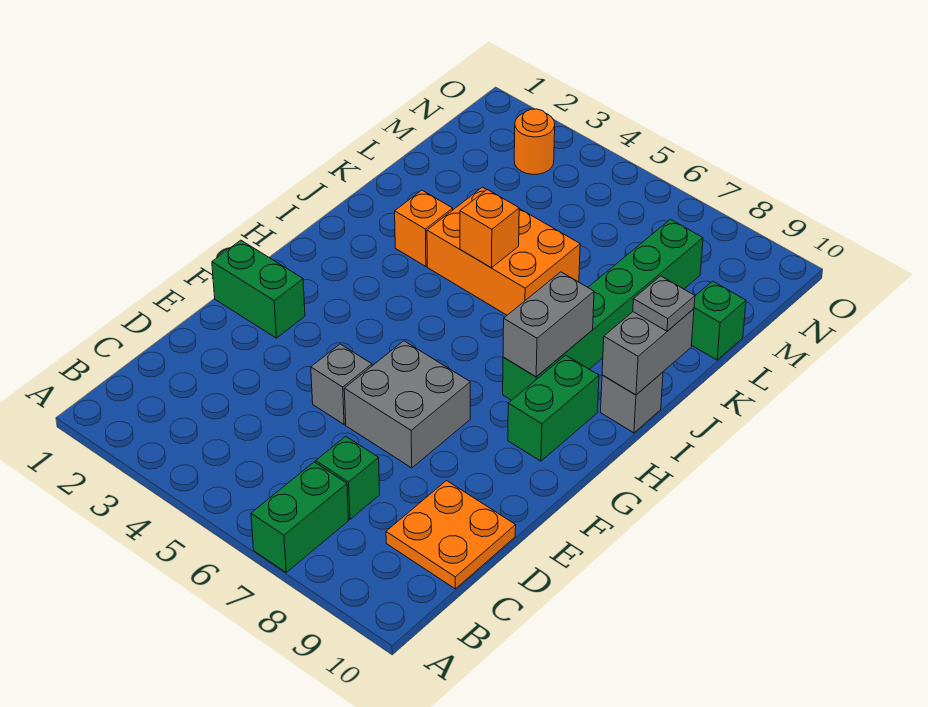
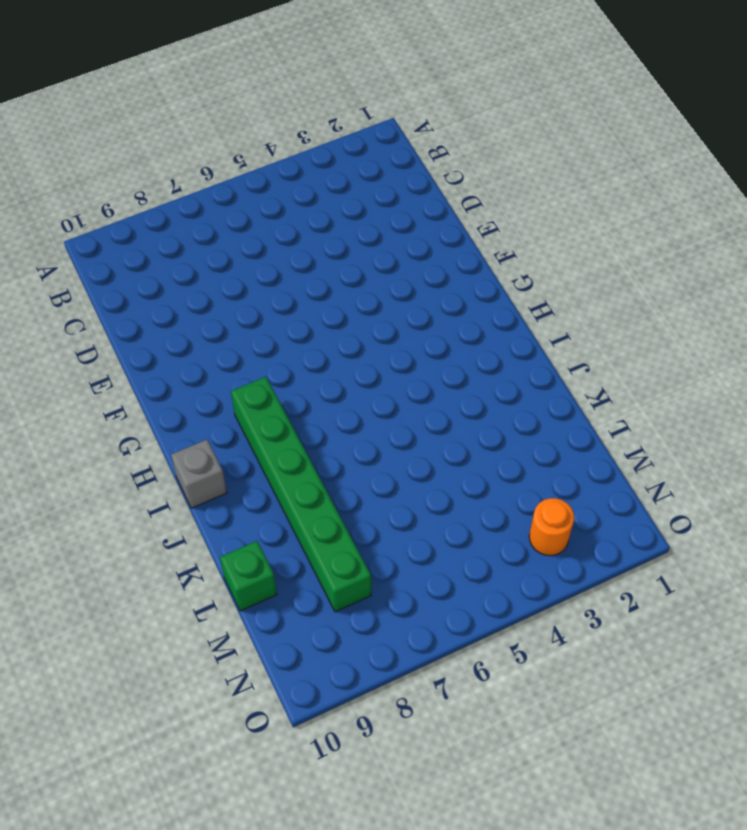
none -> green 1x2 brick [251,462,349,572]
none -> green 1x1 brick [316,436,380,519]
none -> orange 2x2 plate [386,481,516,589]

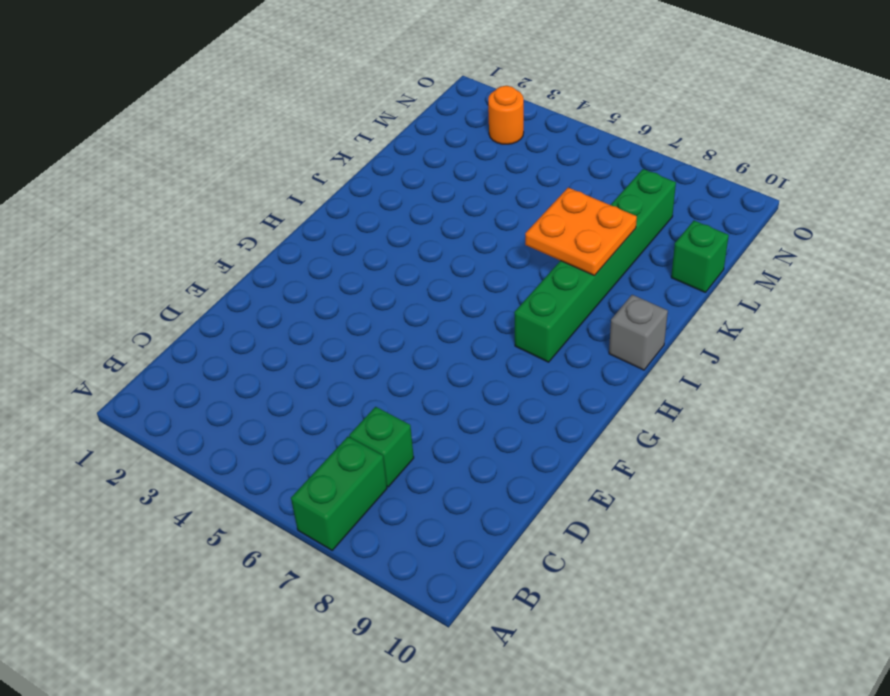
orange 2x2 plate [525,188,637,276] -> orange 2x2 plate moved to [386,481,516,589]
none -> grey 1x1 brick [311,344,372,424]
none -> grey 2x2 brick [344,341,470,468]
none -> green 1x2 brick [212,240,305,338]

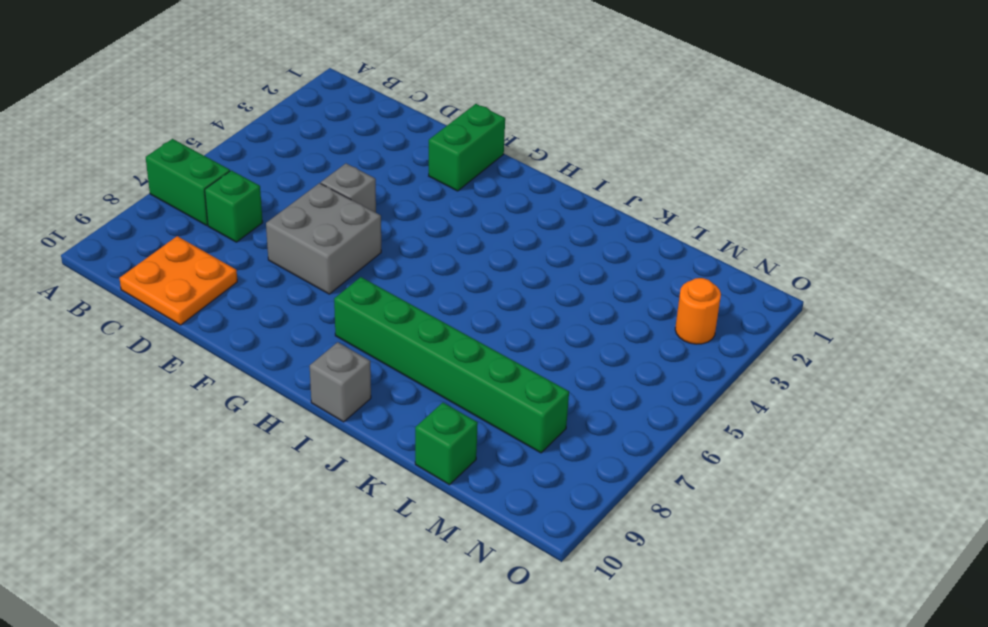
none -> green 1x2 brick [508,355,599,461]
none -> orange 1x1 brick [395,190,453,266]
none -> orange 2x3 brick [427,187,580,315]

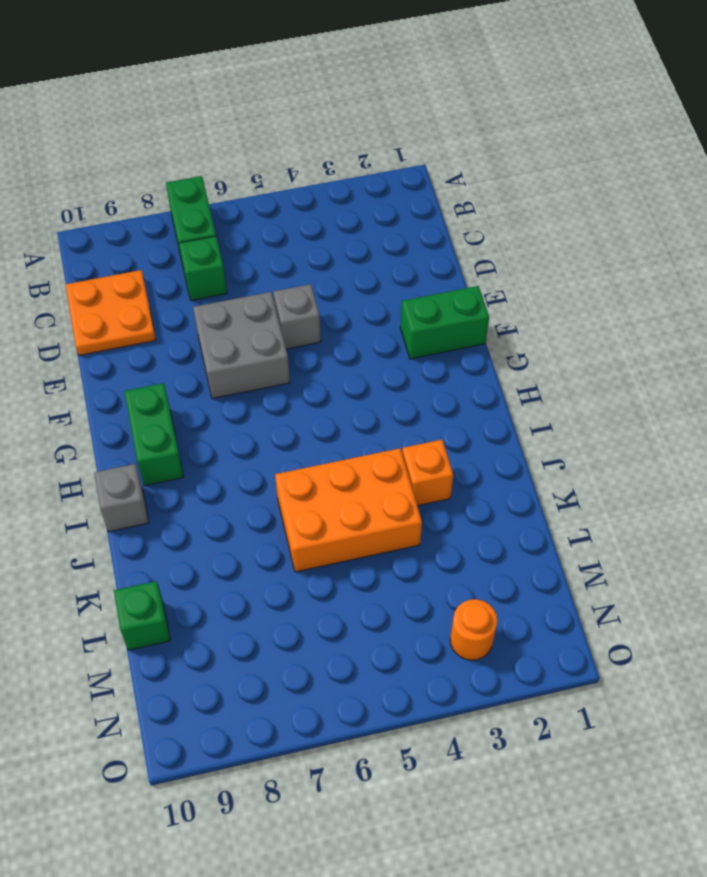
none -> green 1x6 brick [503,220,703,400]
none -> grey 1x2 brick [503,272,594,377]
none -> grey 1x2 brick [602,309,694,395]

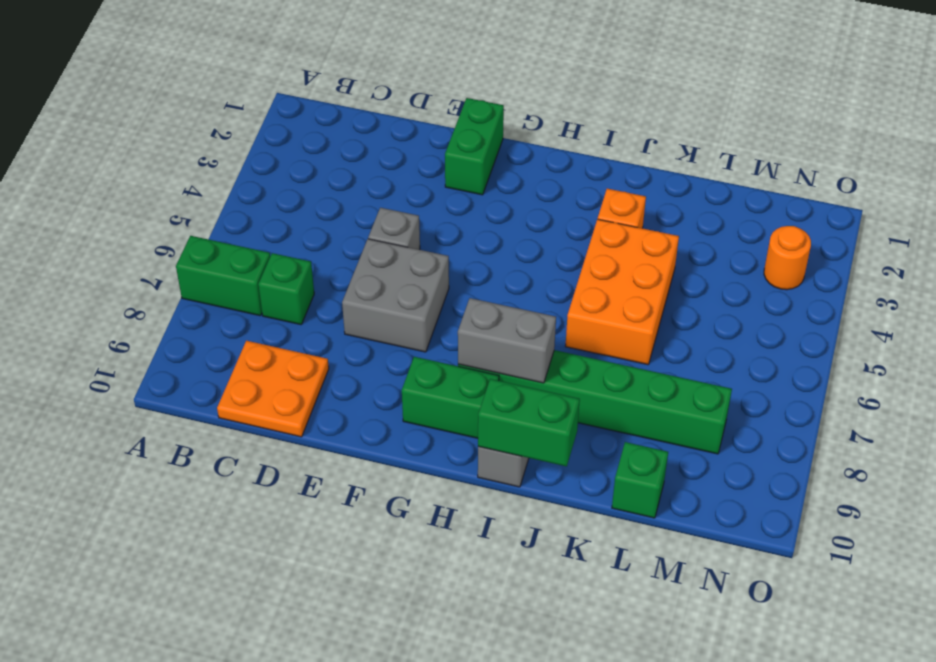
green 1x2 brick [478,379,580,466] -> grey 1x2 brick [602,309,694,395]
none -> orange 1x1 brick [460,189,519,268]
none -> grey 1x1 plate [633,276,695,331]

